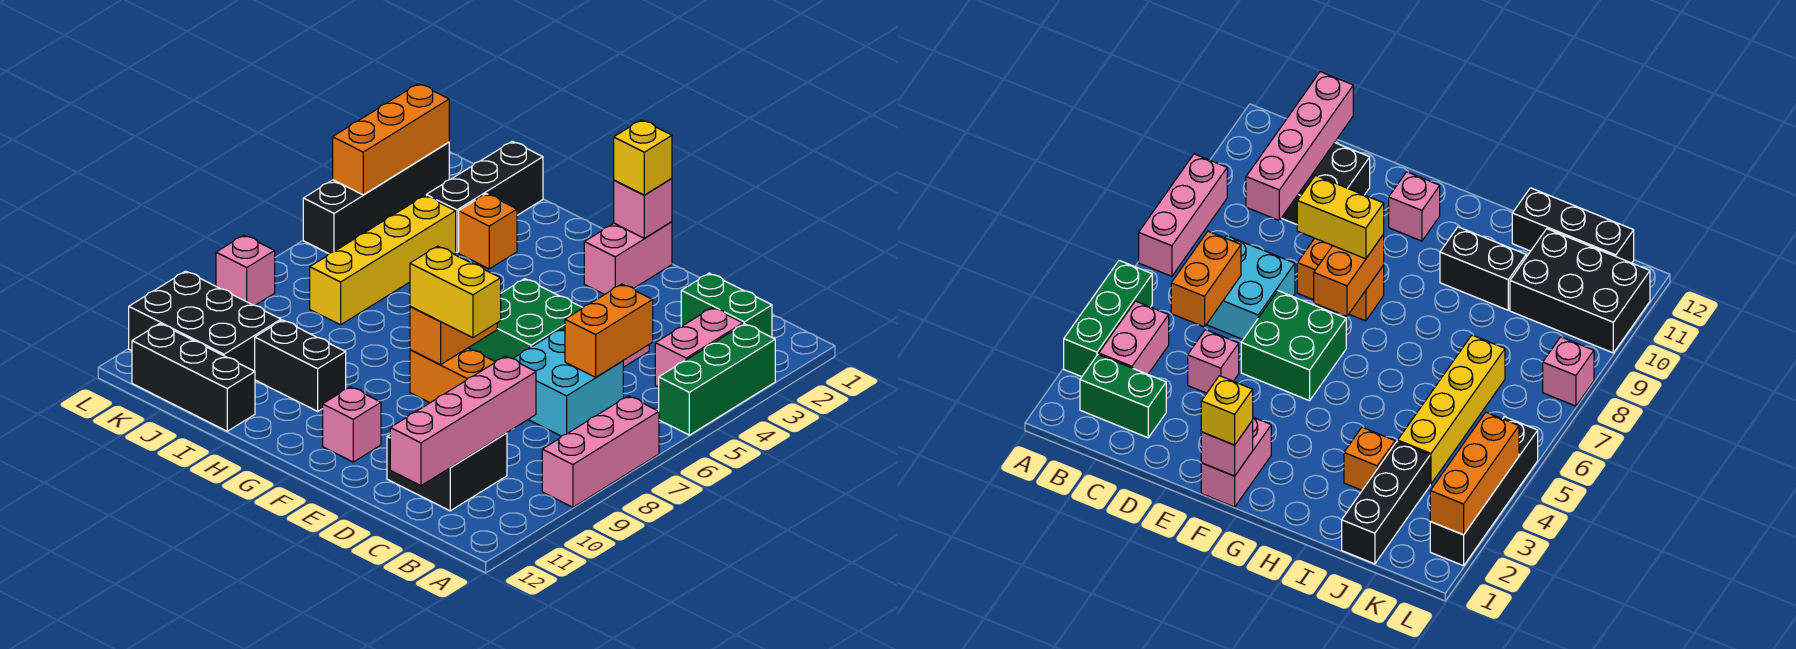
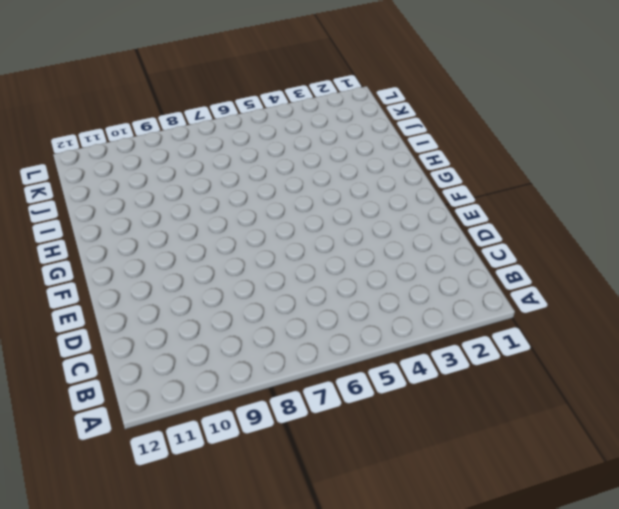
none -> green 1x3 brick [659,324,775,435]
none -> pink 1x3 brick [542,396,659,507]
none -> green 1x2 brick [681,273,772,337]

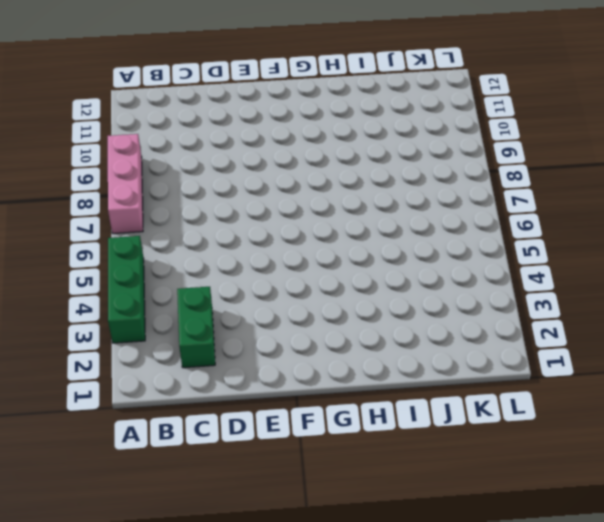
green 1x2 brick [177,287,215,368] -> green 1x2 brick turned to [681,273,772,337]
none -> pink 1x2 brick [655,308,743,387]
none -> cyan 2x2 brick [513,329,623,436]
none -> black 2x2 brick [387,433,507,511]

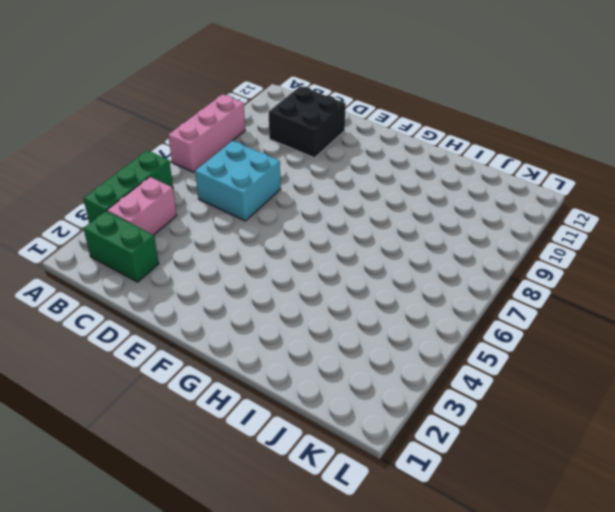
none -> pink 1x1 brick [1188,330,1239,393]
none -> green 2x2 brick [469,279,583,362]
none -> orange 1x2 brick [410,348,495,403]

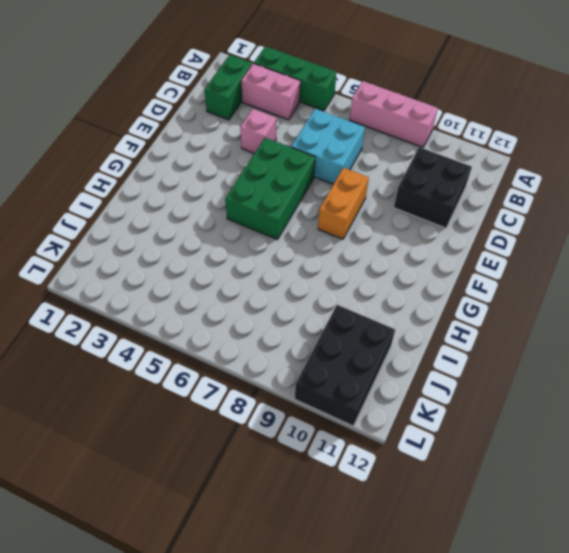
green 2x3 brick [225,138,315,240] -> green 2x2 brick [469,279,583,362]
none -> pink 1x2 brick [584,222,672,295]
none -> pink 1x1 brick [323,387,381,462]
none -> black 1x2 brick [255,320,346,411]

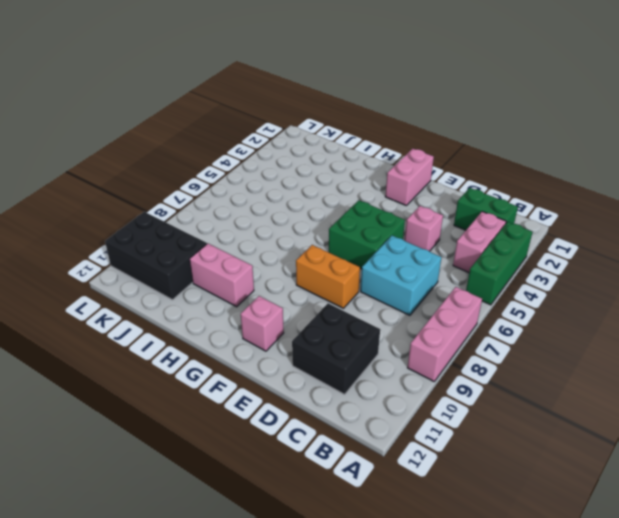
pink 1x2 brick [190,244,254,307] -> black 1x2 brick [255,320,346,411]
none -> orange 1x1 brick [459,194,517,269]
none -> black 1x3 brick [132,324,255,431]
none -> black 1x3 brick [426,141,543,253]

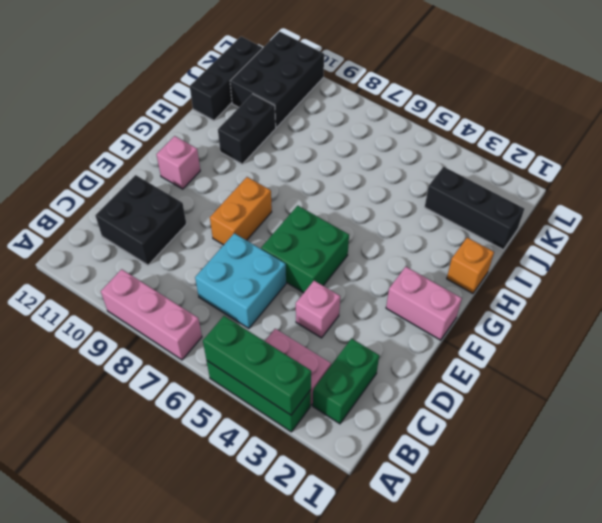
green 1x3 brick [203,316,311,415] -> none
orange 1x1 brick [447,237,494,293] -> orange 1x1 brick moved to [459,194,517,269]
none -> yellow 1x4 brick [310,196,456,325]
none -> black 1x4 brick [303,142,449,254]
none -> pink 1x1 brick [216,235,275,305]

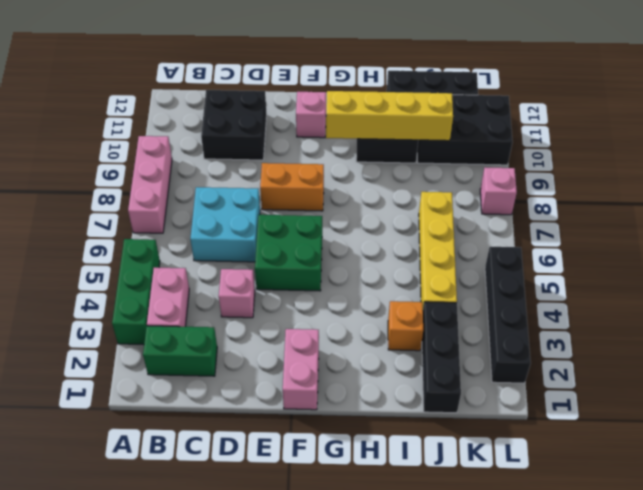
yellow 1x4 brick [326,91,453,141] -> none
none -> orange 1x2 brick [565,284,653,377]
none -> pink 1x4 brick [390,356,536,486]
none -> pink 1x1 brick [614,178,672,238]

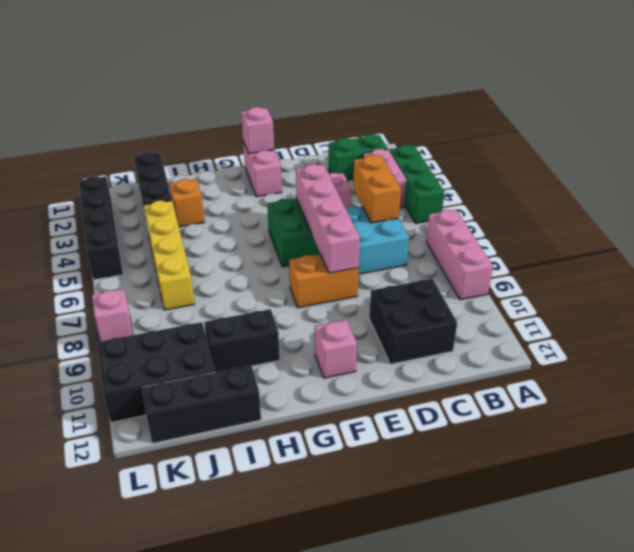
pink 1x4 brick [296,164,360,273] -> pink 1x4 brick moved to [390,356,536,486]
none -> orange 1x2 brick [410,306,497,365]
none -> orange 1x3 brick [333,84,449,195]
none -> yellow 1x2 brick [410,246,501,338]

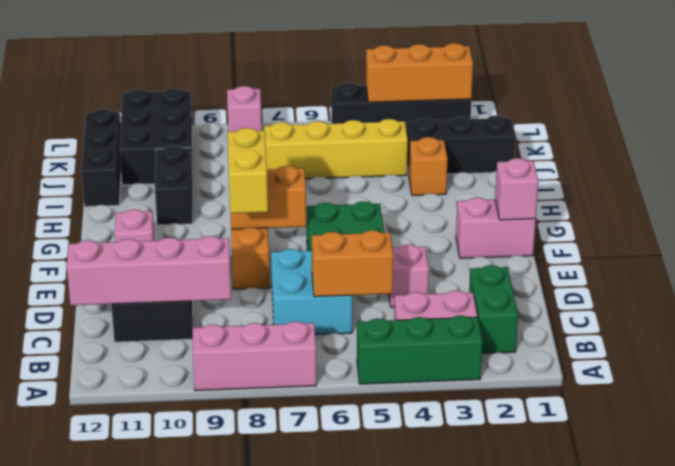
none -> yellow 1x1 brick [614,120,672,195]

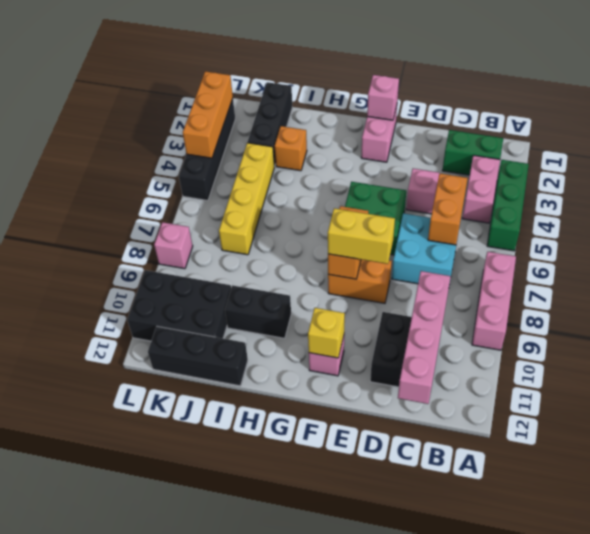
yellow 1x1 brick [308,308,345,358] -> yellow 1x1 brick moved to [614,120,672,195]

